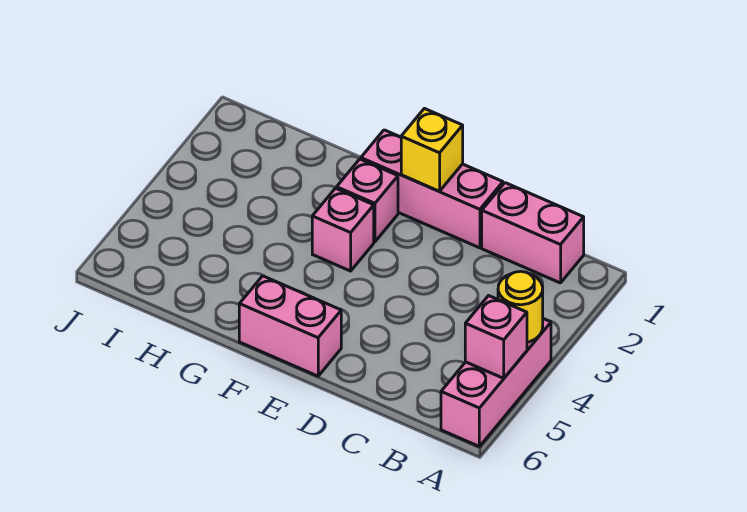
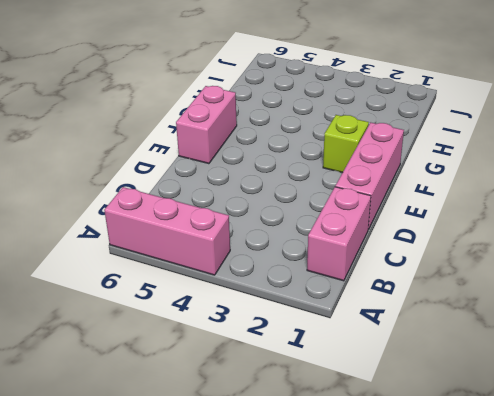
lime 1x1 brick [323,115,369,173] -> pink 1x1 brick [337,159,398,242]
none -> pink 1x1 brick [312,188,374,271]
none -> yellow 1x1 round brick [498,271,543,342]

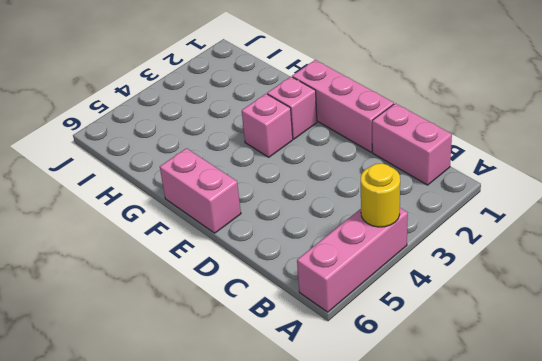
none -> pink 1x1 brick [465,296,527,378]
none -> yellow 1x1 brick [401,109,463,191]

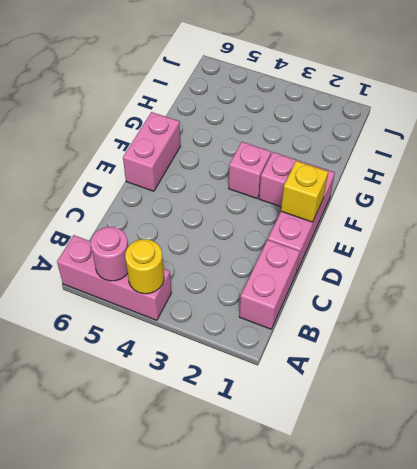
pink 1x1 round brick [91,227,128,281] -> pink 1x1 brick [465,296,527,378]

